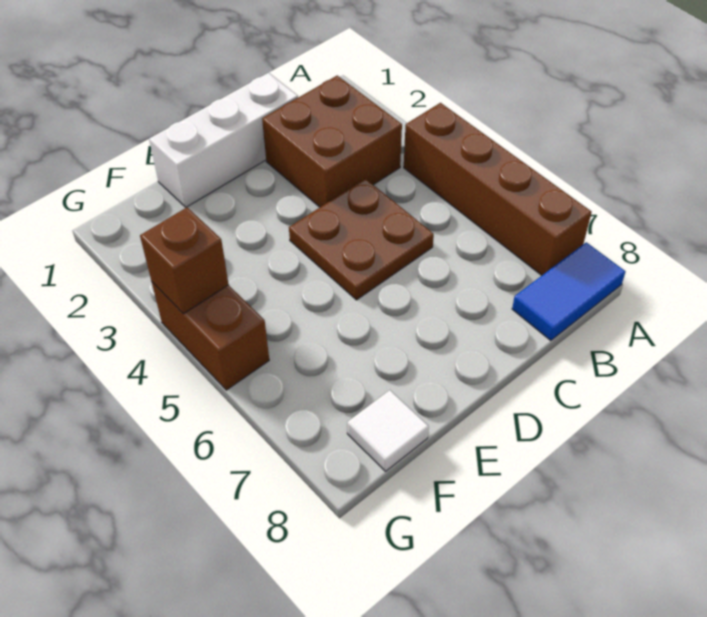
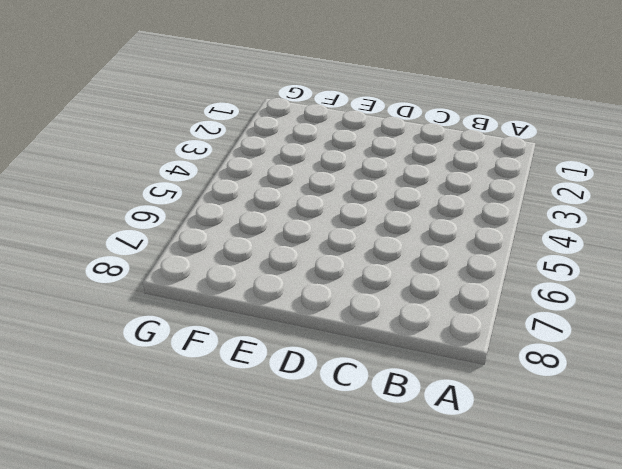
none -> brown 1x4 brick [404,103,592,275]
none -> blue 1x2 tile [512,242,626,341]

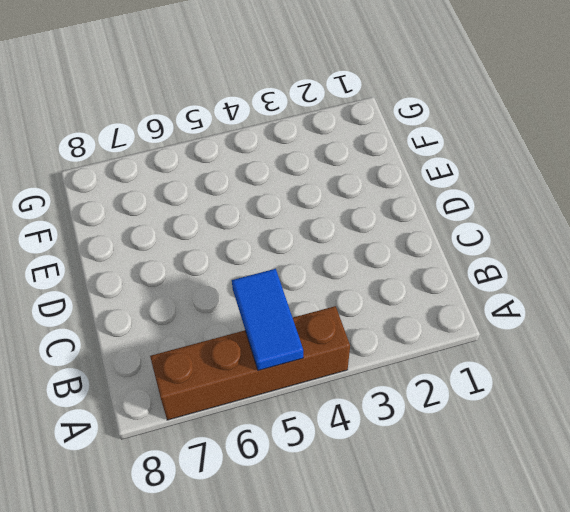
blue 1x2 tile [232,269,303,371] -> blue 1x2 tile moved to [512,242,626,341]
none -> brown 2x2 brick [262,76,402,207]
none -> white 1x3 brick [149,73,298,207]

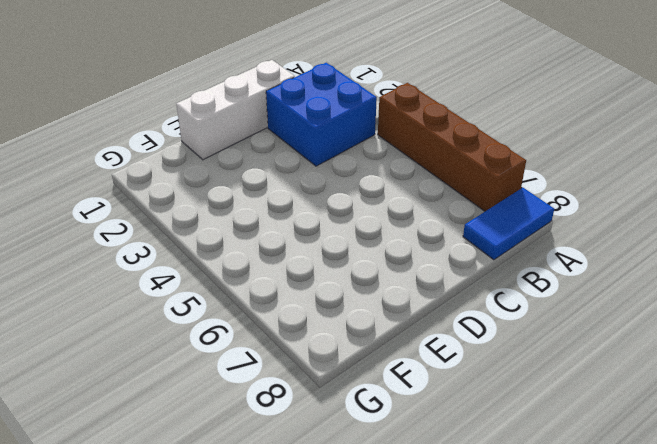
blue 2x2 brick [266,63,377,166] -> brown 2x2 brick [262,76,402,207]
none -> brown 2x2 plate [289,179,434,300]
none -> white 1x1 tile [347,390,429,471]

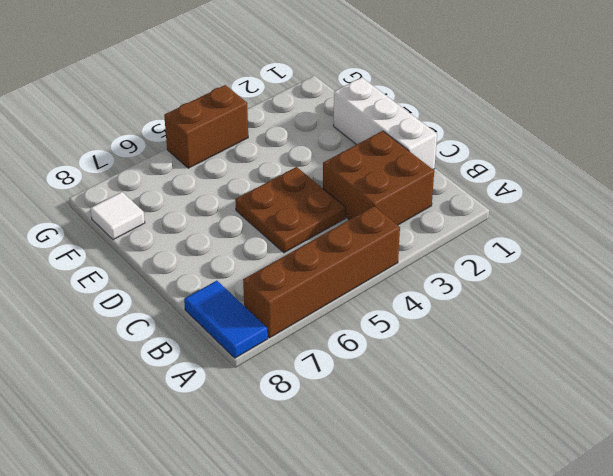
none -> brown 1x1 brick [140,207,229,314]

